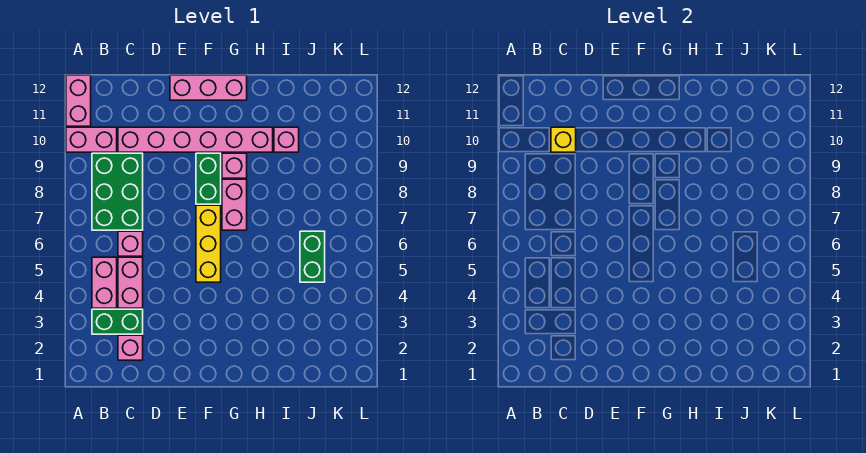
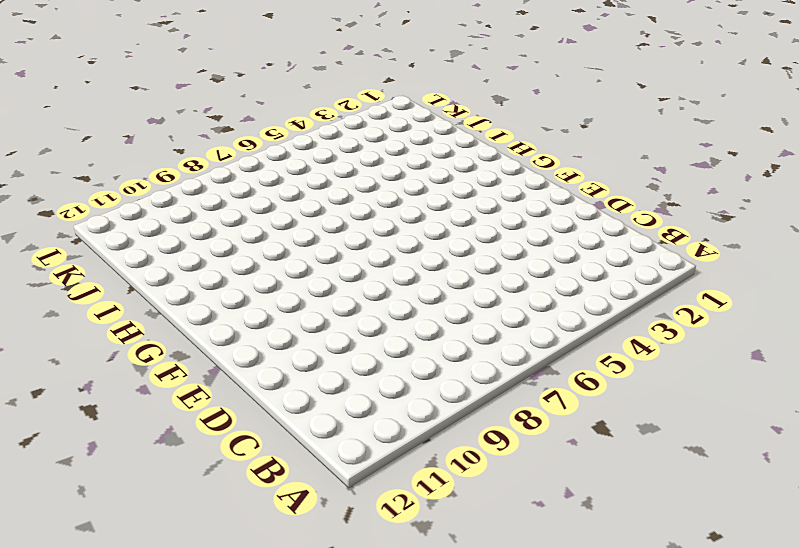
none -> pink 1x2 brick [66,127,117,152]
none -> pink 1x2 brick [66,75,91,126]
none -> green 1x2 brick [92,309,143,334]

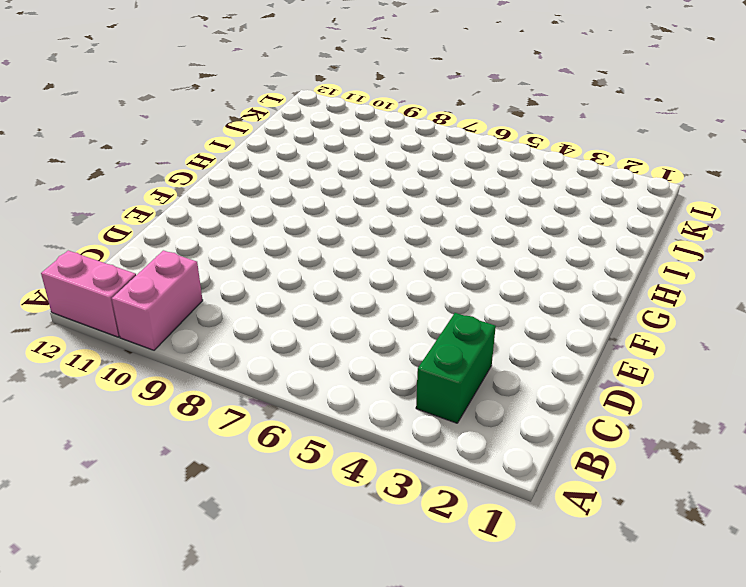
none -> pink 1x2 brick [92,257,117,308]
none -> green 2x3 brick [92,153,143,230]
none -> pink 1x1 brick [118,335,143,360]

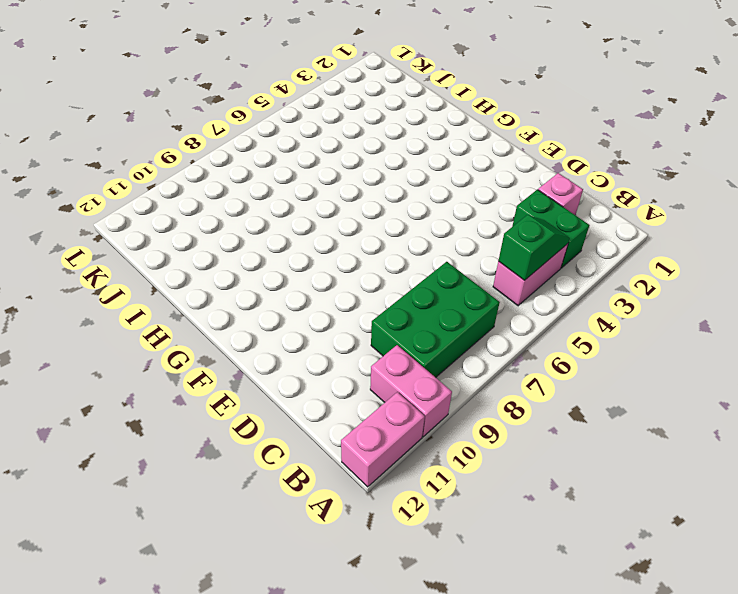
green 1x2 slope [498,215,570,280] -> none
none -> pink 1x2 brick [118,257,143,308]
none -> pink 1x1 brick [118,231,143,256]
none -> pink 1x6 brick [118,127,273,152]

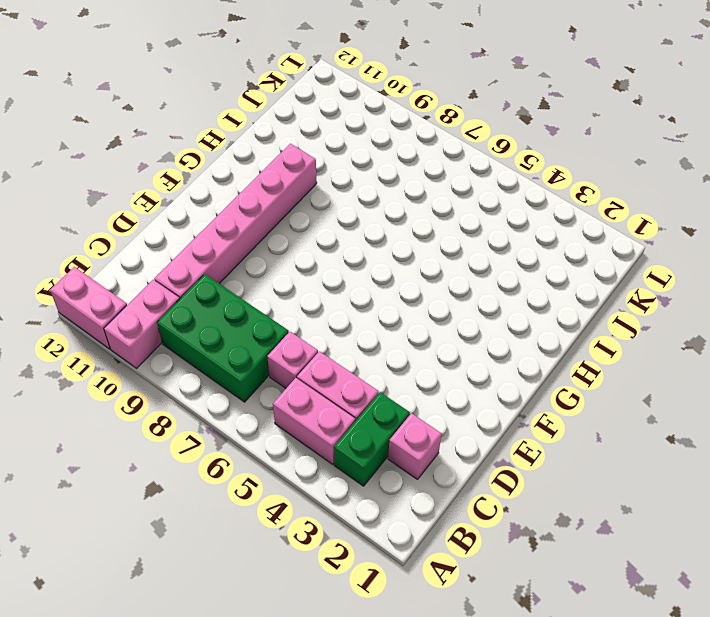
none -> pink 1x3 brick [170,75,247,100]
none -> yellow 1x3 brick [196,205,221,282]
none -> green 1x2 brick [196,153,221,204]

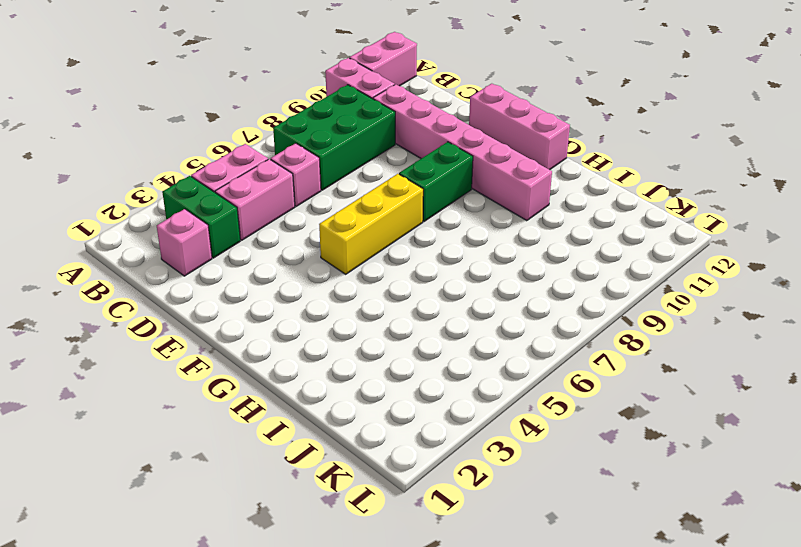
none -> pink 1x2 brick [222,179,247,230]
none -> pink 1x1 brick [222,153,247,178]
none -> pink 1x1 brick [274,127,299,152]

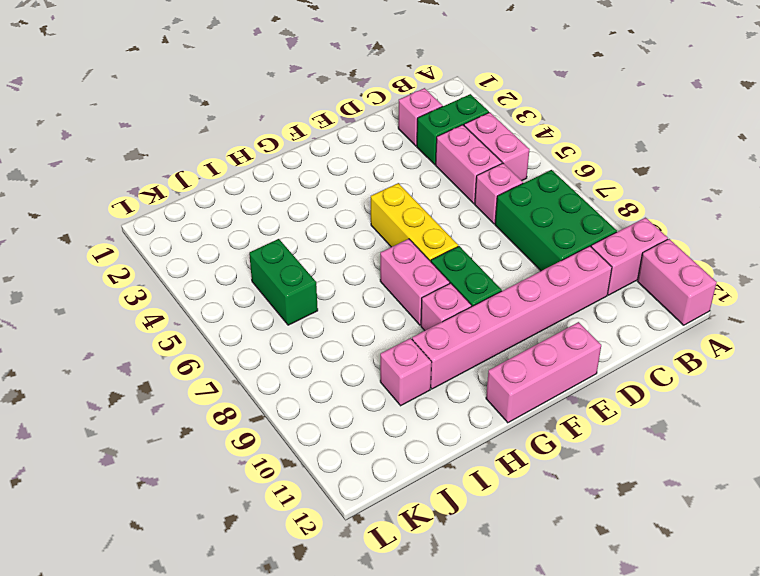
none -> yellow 1x1 brick [551,127,576,152]

